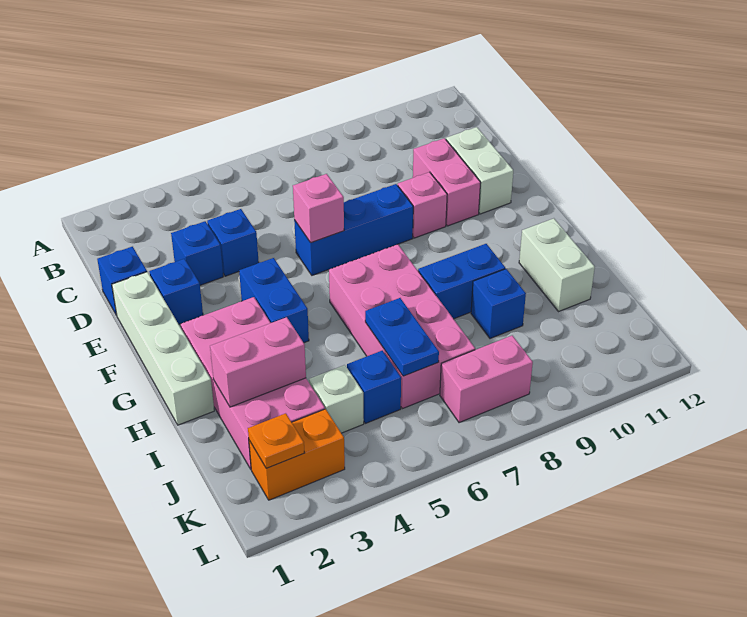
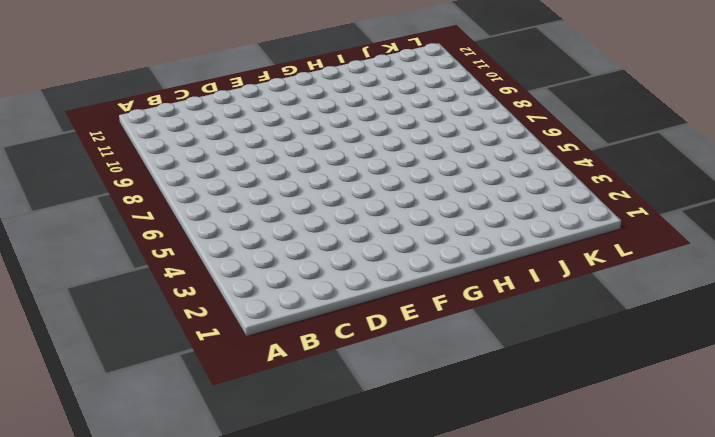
none -> blue 1x1 brick [97,247,147,315]
none -> blue 1x1 brick [171,221,223,285]
none -> blue 1x1 brick [207,209,259,276]

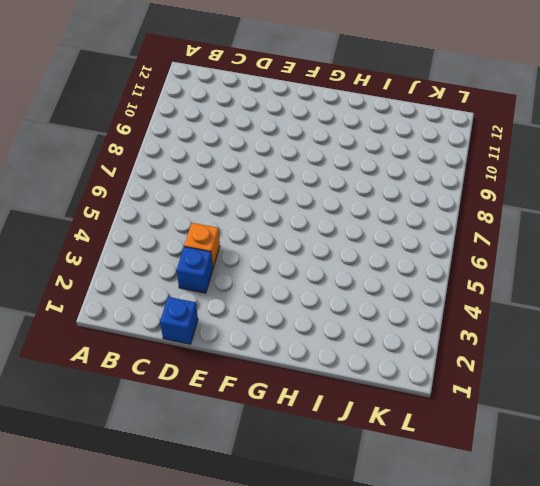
orange 1x1 brick [184,223,220,268] -> blue 1x1 brick [207,209,259,276]
none -> pink 1x2 brick [413,138,481,226]
none -> white 1x2 brick [446,127,513,214]
none -> white 1x4 brick [112,272,214,425]

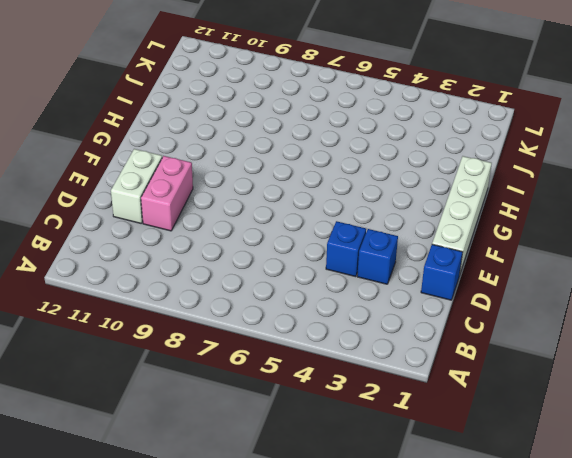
none -> blue 1x1 brick [149,259,203,324]
none -> blue 1x3 brick [294,184,413,275]
none -> pink 1x1 brick [398,172,447,238]

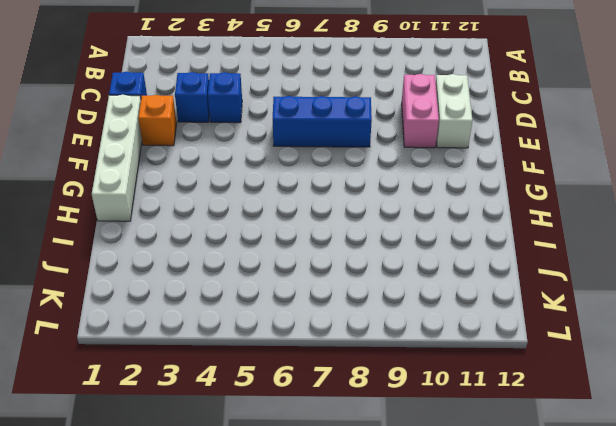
orange 1x1 brick [138,95,177,146] -> blue 1x1 brick [149,259,203,324]
none -> pink 1x1 brick [398,172,447,238]
none -> blue 1x2 brick [239,258,309,343]
none -> pink 2x4 brick [181,297,325,469]

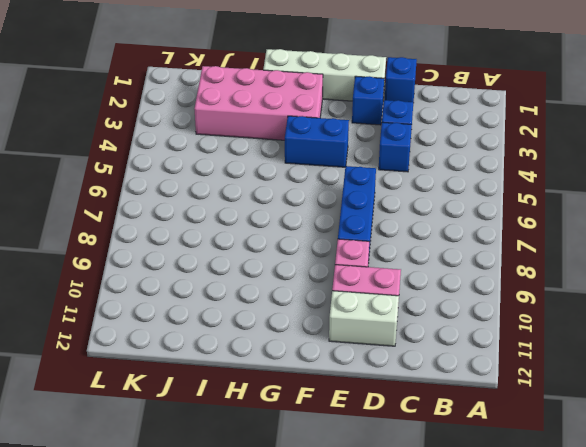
none -> pink 2x4 brick [329,244,475,409]
none -> blue 1x2 brick [418,244,505,319]
none -> white 1x2 brick [519,218,595,312]

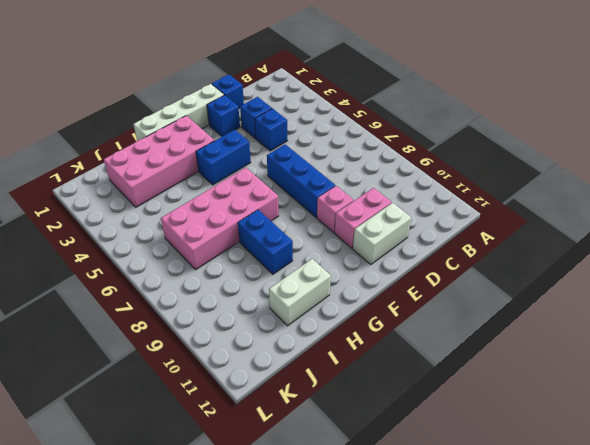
none -> blue 1x1 brick [471,269,526,338]
none -> white 1x1 brick [309,365,364,433]
none -> blue 1x1 brick [347,351,401,423]

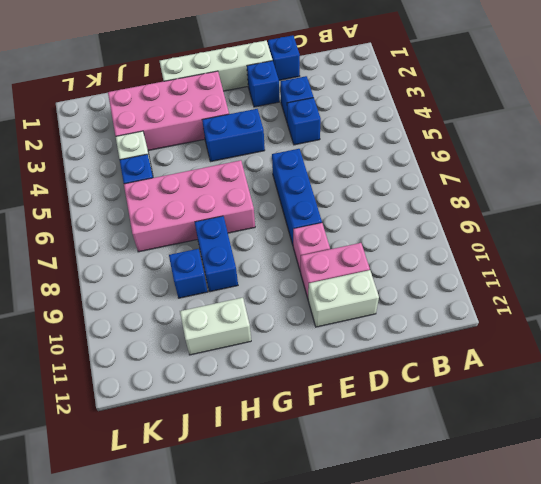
none -> orange 1x2 brick [249,409,345,500]
none -> pink 1x2 brick [440,336,533,423]
none -> pink 1x1 brick [293,174,344,243]

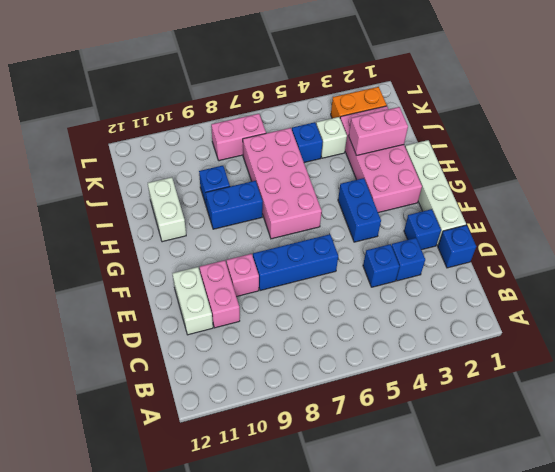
none -> pink 1x1 brick [293,174,344,243]
none -> blue 1x2 plate [365,298,439,376]
none -> orange 1x1 plate [248,413,305,468]

